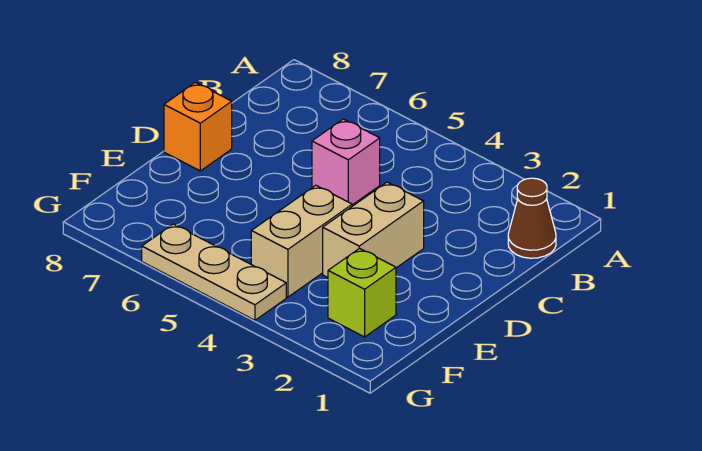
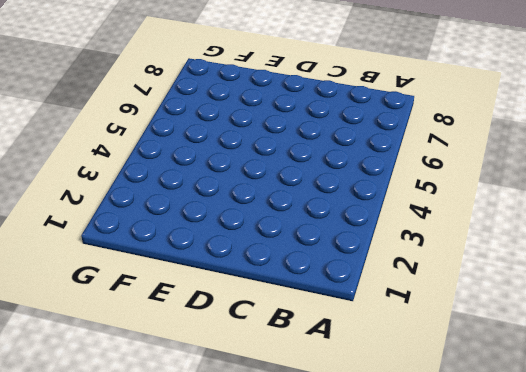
none -> brown 1x1 cone [508,178,556,258]
none -> pink 1x1 brick [312,119,380,205]

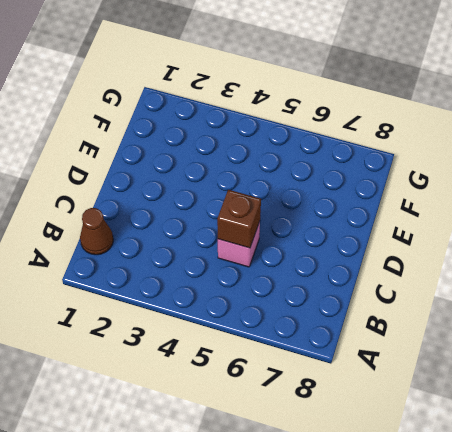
brown 1x1 brick [217,190,261,248] -> none
none -> tan 1x2 brick [323,182,424,278]
none -> orange 1x1 brick [164,82,232,171]

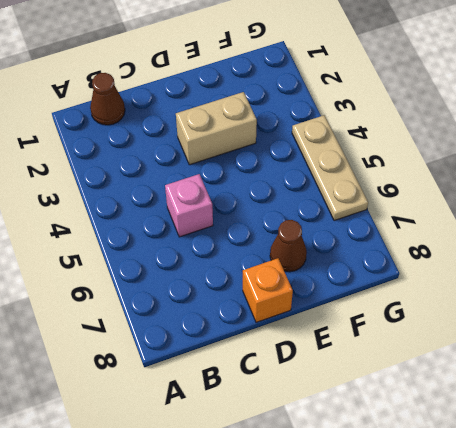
brown 1x1 cone [270,220,307,272] -> none
none -> tan 1x2 brick [251,185,352,297]
none -> lime 1x1 brick [328,248,396,337]

